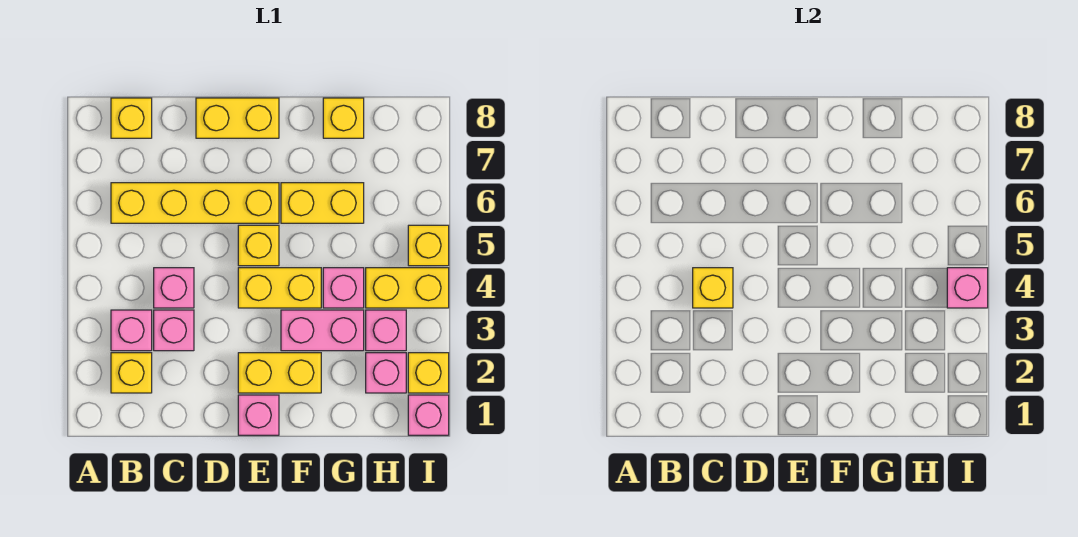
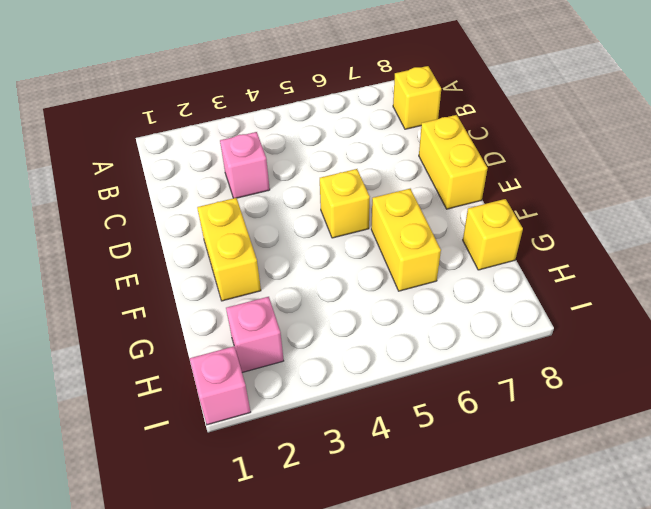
none -> yellow 1x1 brick [111,353,152,393]
none -> pink 1x1 brick [111,310,152,351]
none -> yellow 1x4 brick [111,183,279,223]

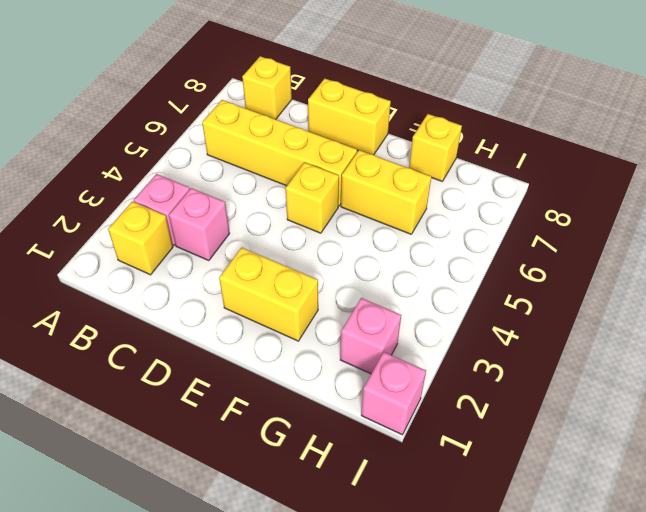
none -> pink 1x1 brick [154,268,194,308]
none -> pink 1x1 brick [238,395,279,435]
none -> yellow 1x2 brick [238,268,321,308]

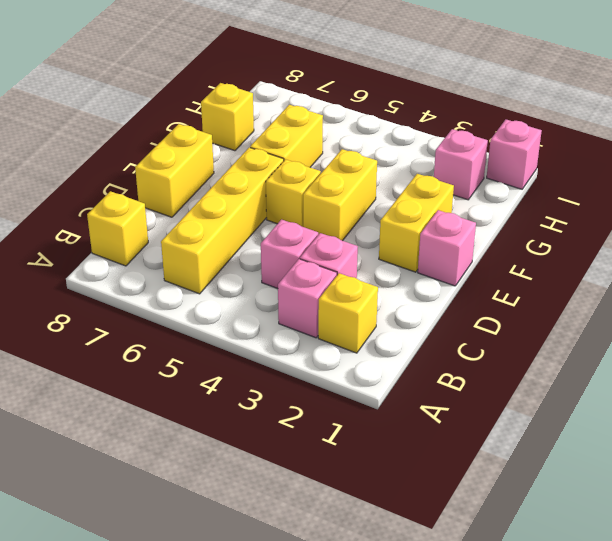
none -> pink 1x2 brick [281,310,364,351]
none -> pink 1x1 brick [323,268,364,308]
none -> pink 1x1 brick [366,310,406,351]

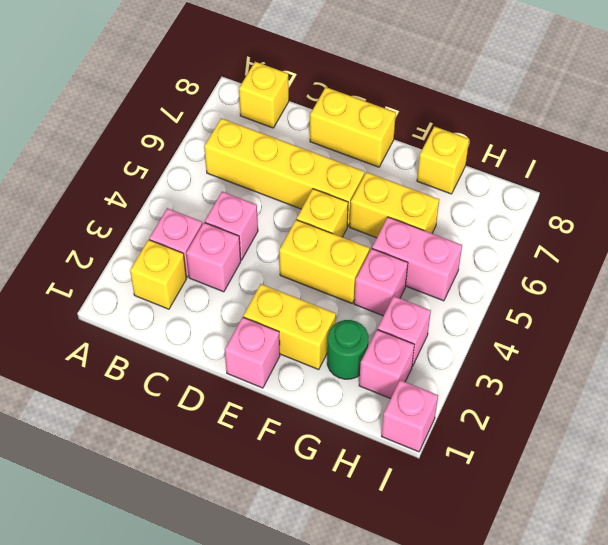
green 1x1 round brick [327,320,368,379] -> none
pink 1x2 brick [372,217,462,301] -> pink 1x2 brick moved to [281,310,364,351]
none -> yellow 1x2 brick [366,268,449,308]
none -> yellow 1x1 brick [408,353,449,393]
none -> yellow 1x1 brick [408,225,449,266]

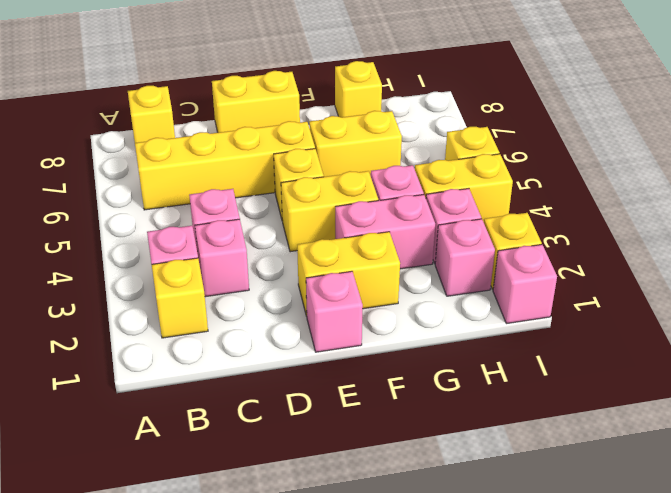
none -> yellow 1x1 brick [693,268,733,308]
none -> pink 1x1 brick [947,268,988,308]

